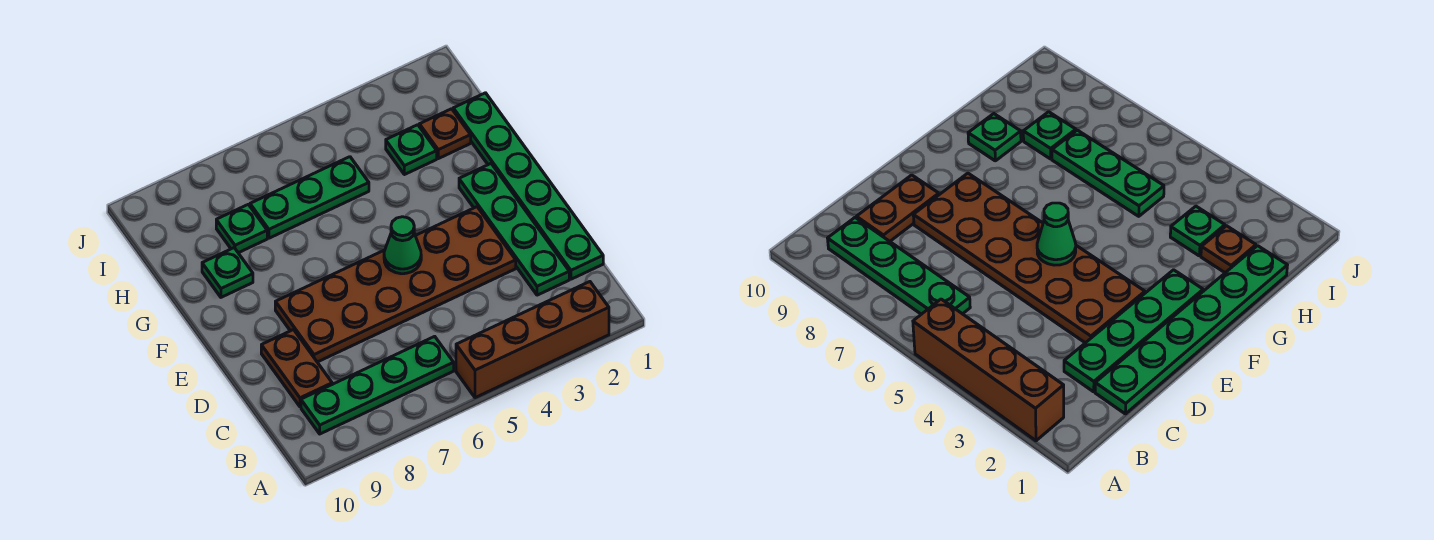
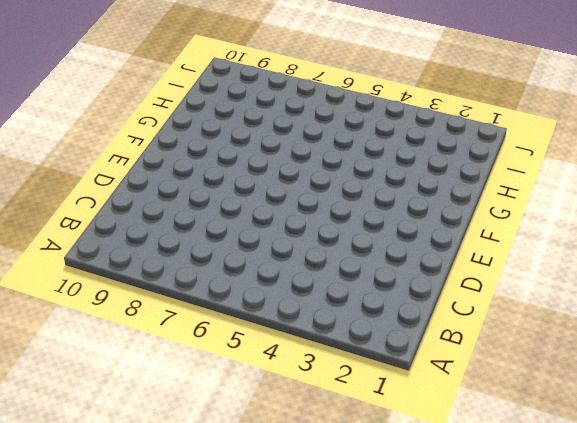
none -> brown 1x4 brick [456,282,609,398]
none -> green 1x4 plate [301,336,454,434]
none -> green 1x6 plate [453,93,603,279]

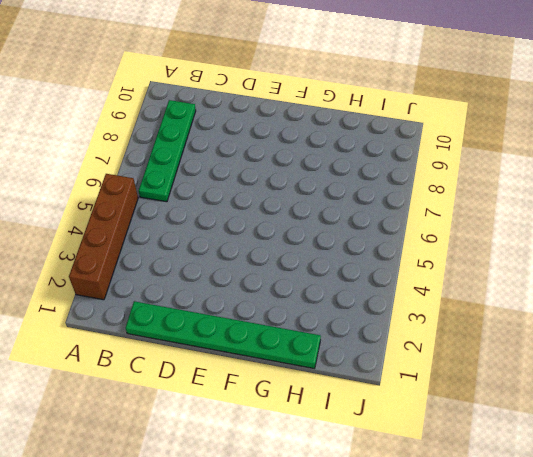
none -> green 1x4 plate [459,164,569,295]
none -> brown 1x2 plate [261,330,332,407]
none -> brown 2x6 plate [275,207,516,362]

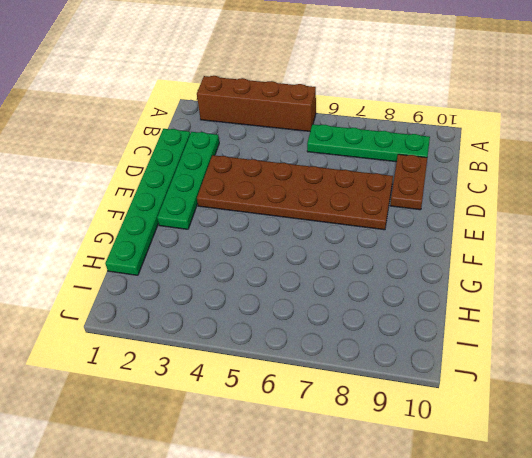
none -> green 1x1 plate [202,248,253,297]
none -> brown 1x1 plate [419,109,471,159]
none -> green 1x1 plate [386,125,437,175]

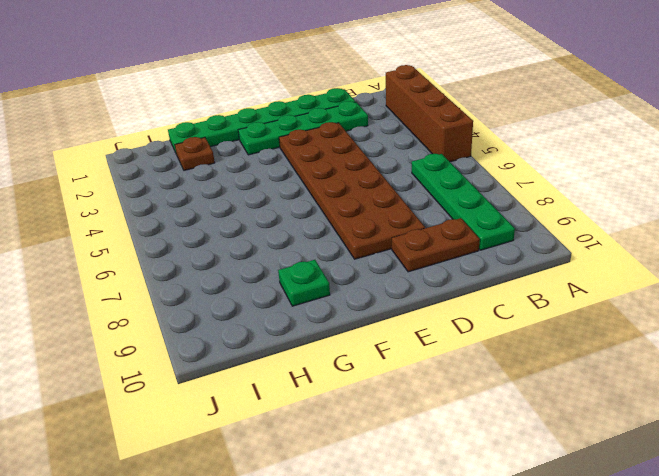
none -> green 1x1 plate [386,125,437,175]
none -> green 1x3 plate [250,157,369,238]
none -> green 1x1 plate [216,204,267,253]

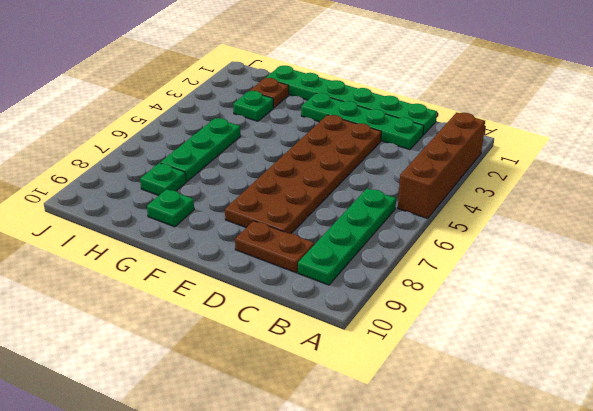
none -> green 1x1 cone [384,217,421,274]

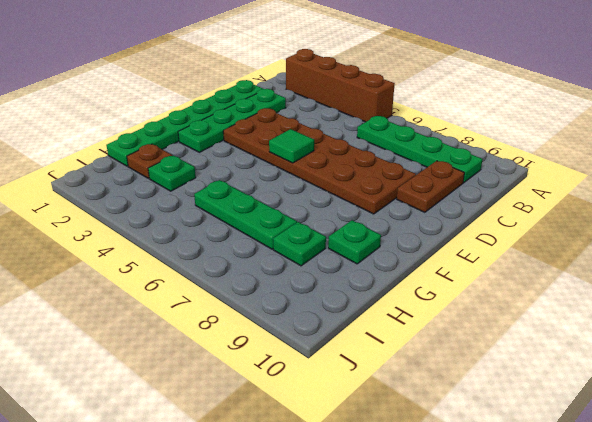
green 1x1 tile [269,129,314,163] -> green 1x1 cone [384,217,421,274]

